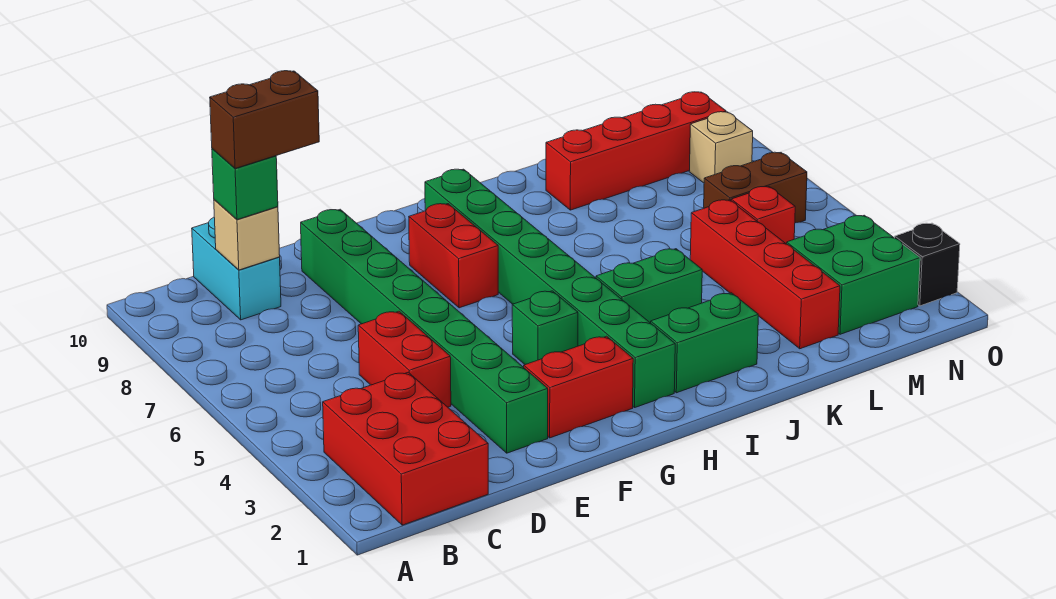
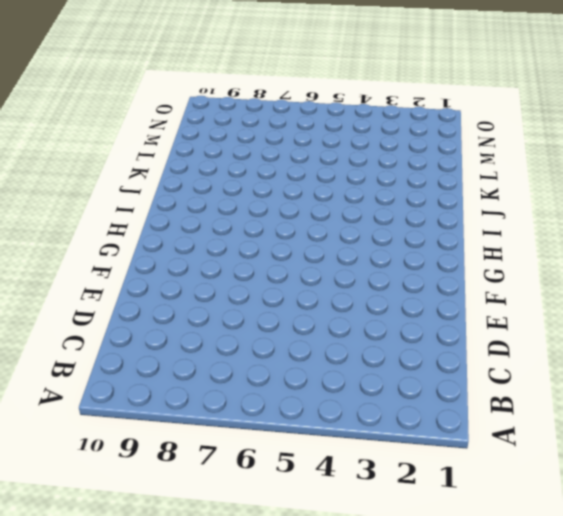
none -> red 2x3 brick [323,372,488,525]
none -> cyan 1x2 brick [192,217,281,320]
none -> red 1x2 brick [358,311,451,407]

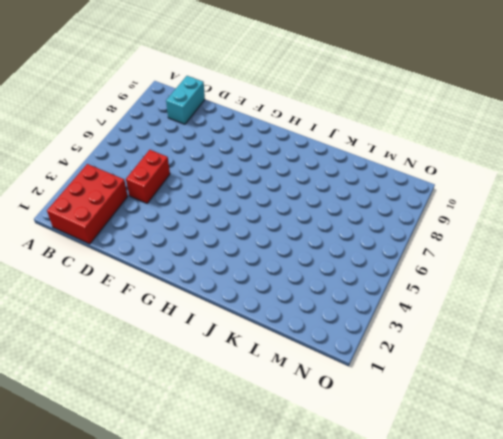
none -> green 1x8 brick [301,209,548,453]
none -> red 1x2 brick [524,336,633,438]
none -> green 1x1 brick [512,291,578,365]

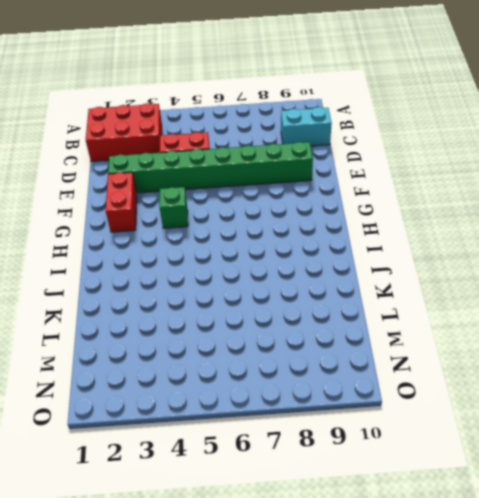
none -> red 1x2 brick [409,204,498,308]
none -> green 1x8 brick [425,169,675,407]
none -> green 1x2 brick [651,293,758,393]

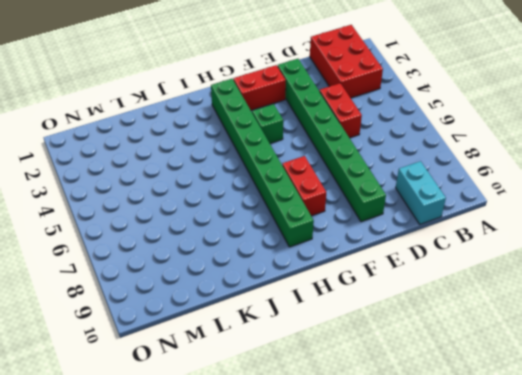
none -> green 1x2 brick [651,293,758,393]
none -> green 1x2 brick [596,249,702,323]
none -> red 1x4 brick [546,92,726,210]

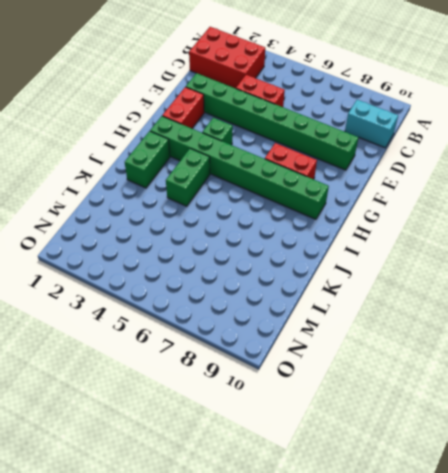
none -> red 1x4 brick [546,92,726,210]
none -> red 1x4 brick [690,200,840,349]
none -> green 2x2 brick [787,215,920,334]

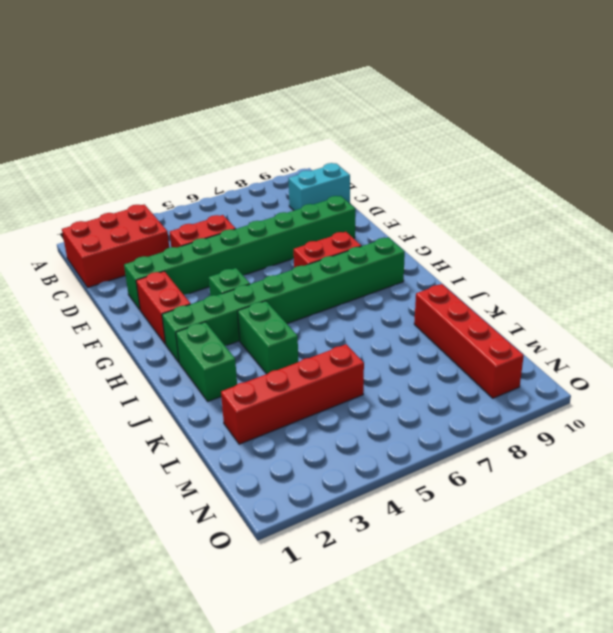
none -> green 2x2 brick [787,215,920,334]
none -> red 1x1 brick [731,187,795,244]
none -> brown 1x2 brick [704,152,807,223]

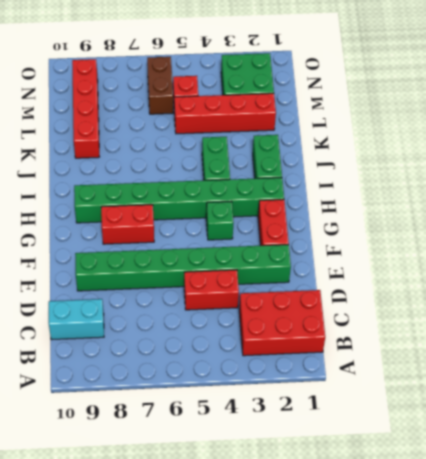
none -> tan 1x1 brick [689,112,753,183]
none -> black 1x1 brick [895,223,960,306]
none -> tan 1x1 brick [214,200,280,270]

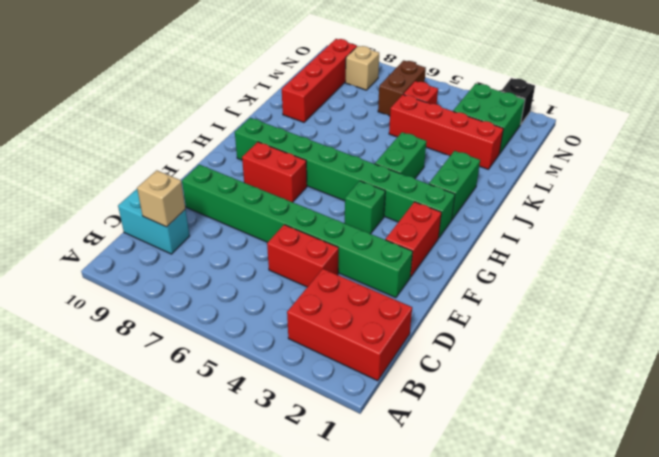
none -> green 1x1 brick [212,149,278,220]
none -> brown 1x2 brick [210,71,319,168]

